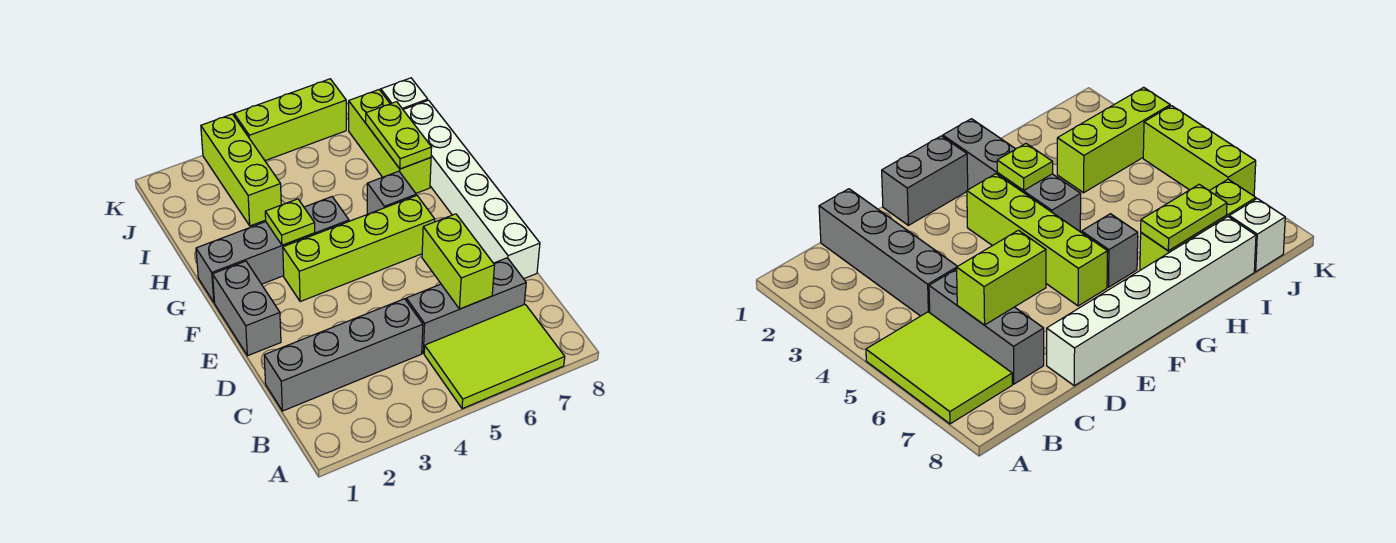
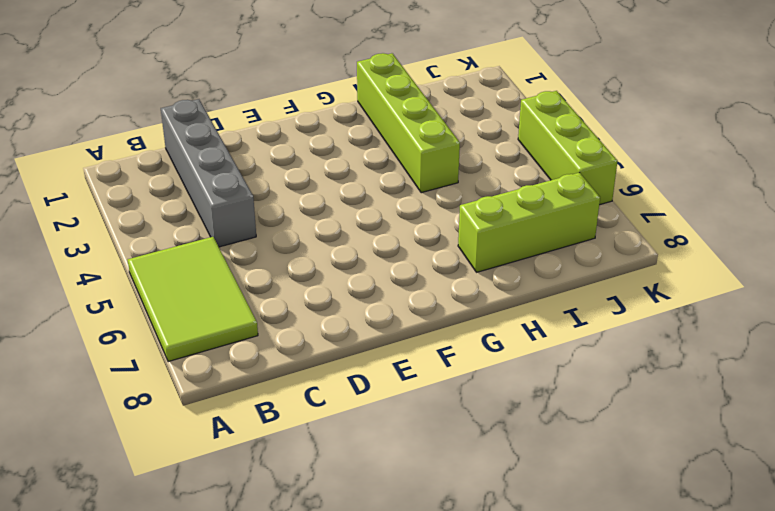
lime 1x4 brick [357,53,460,193] -> lime 1x4 brick moved to [283,195,435,302]
none -> grey 1x3 brick [406,258,526,353]
none -> white 1x6 brick [403,100,540,279]
none -> grey 1x2 brick [213,261,281,356]

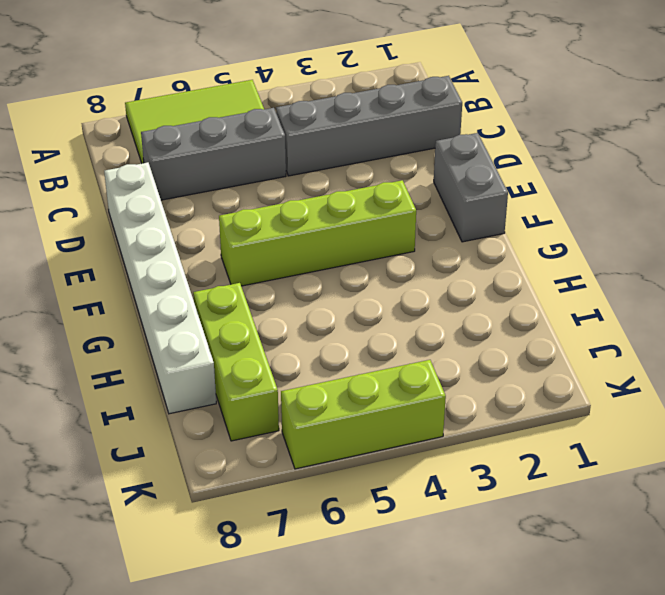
none -> grey 1x4 brick [196,197,349,303]
none -> grey 1x1 brick [367,171,416,214]
none -> lime 1x3 brick [201,114,281,226]

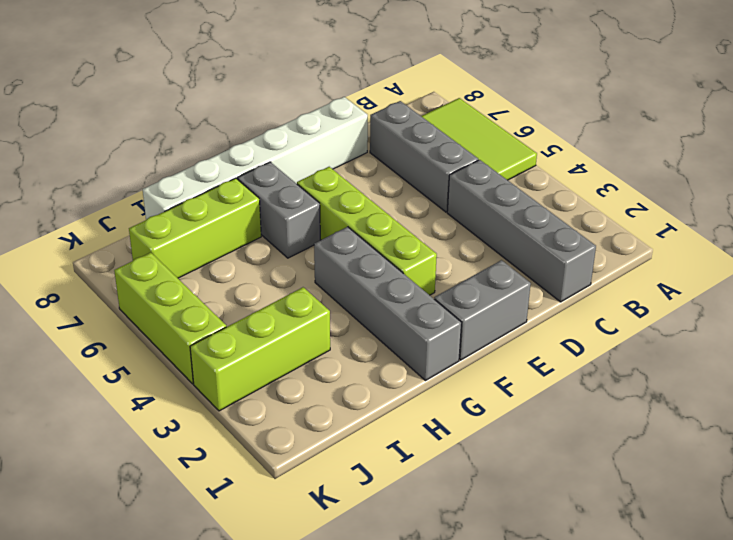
grey 1x2 brick [238,162,320,258] -> grey 1x1 brick [367,171,416,214]
none -> white 1x1 brick [381,78,428,109]
none -> lime 1x2 brick [422,214,494,309]
none -> lime 1x1 plate [265,199,315,245]

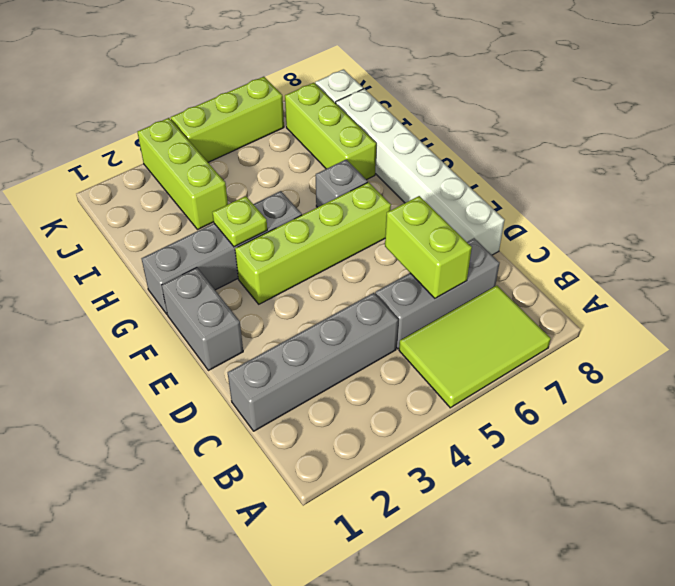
none -> lime 1x2 plate [366,102,432,169]

